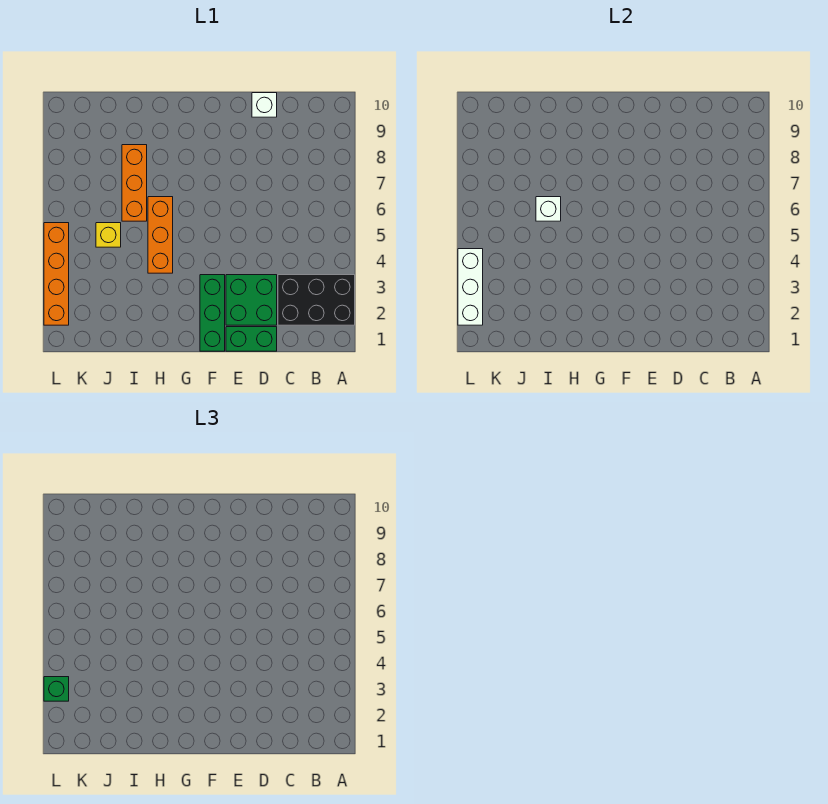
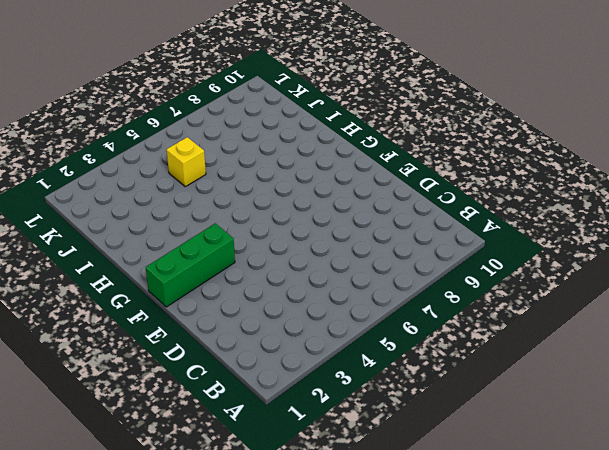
none -> black 2x3 brick [278,275,355,325]
none -> green 1x2 brick [226,327,277,351]
none -> green 2x2 brick [226,275,277,325]

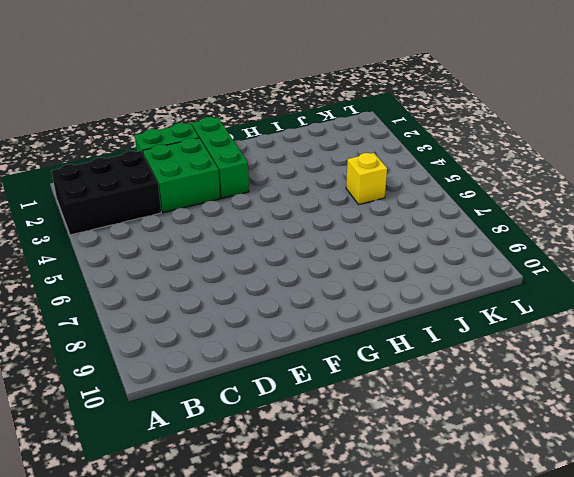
none -> white 1x1 brick [252,93,277,117]
none -> orange 1x3 brick [148,197,173,273]
none -> orange 1x3 brick [122,145,147,221]

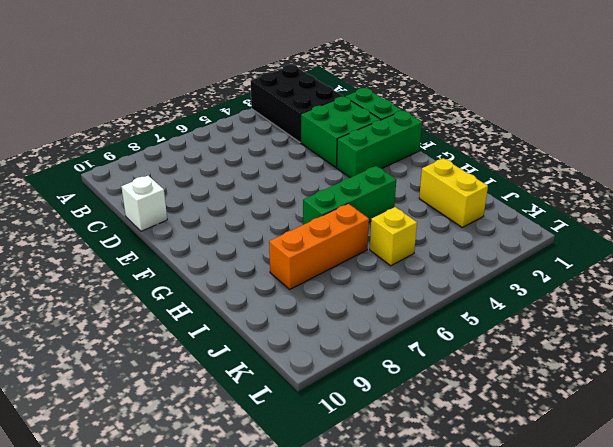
green 1x3 brick [303,166,396,225] -> orange 1x3 brick [148,197,173,273]
yellow 1x2 brick [419,158,488,227] -> none
none -> orange 1x4 brick [44,223,69,325]
none -> white 1x1 brick [536,197,561,221]
none -> white 1x3 brick [458,249,483,325]

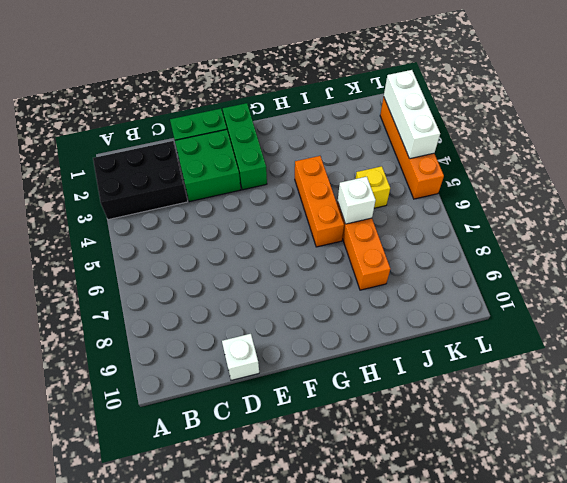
none -> green 1x1 brick [44,677,69,701]

